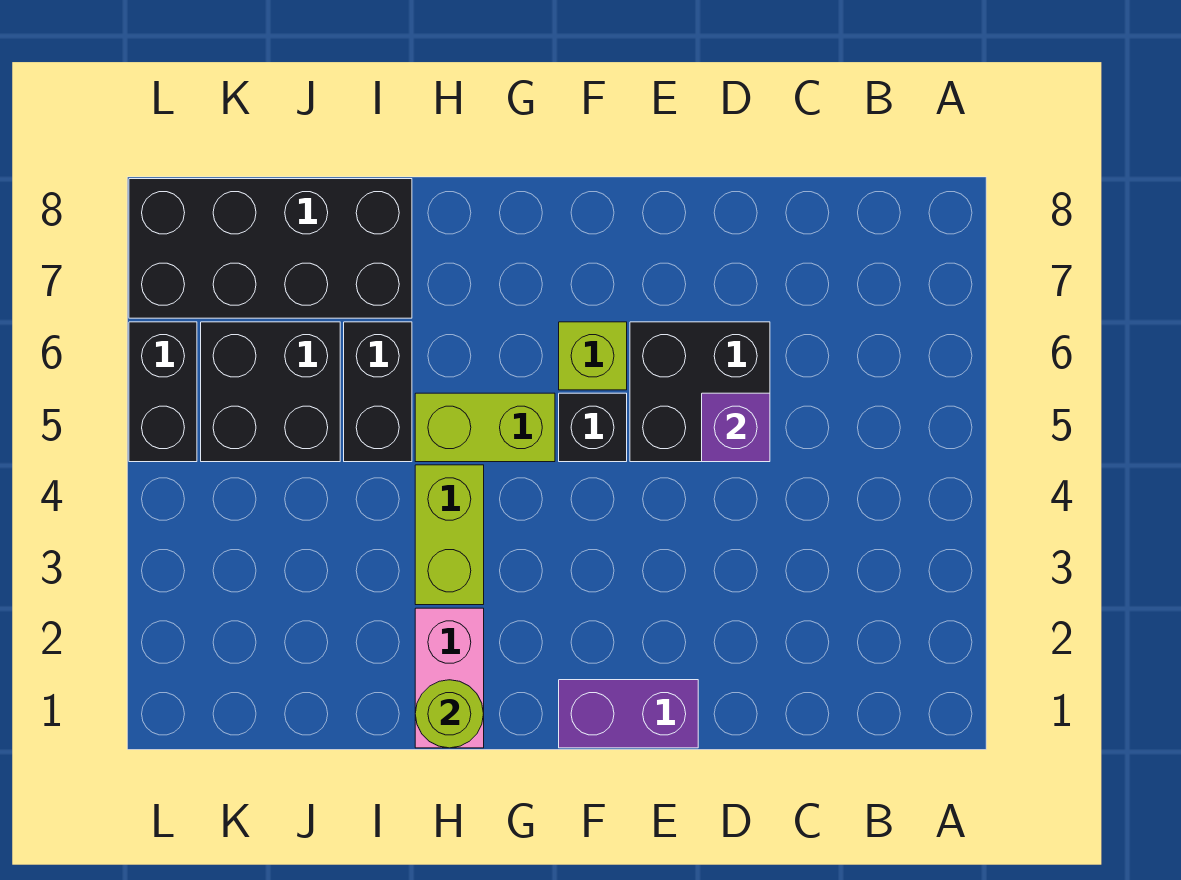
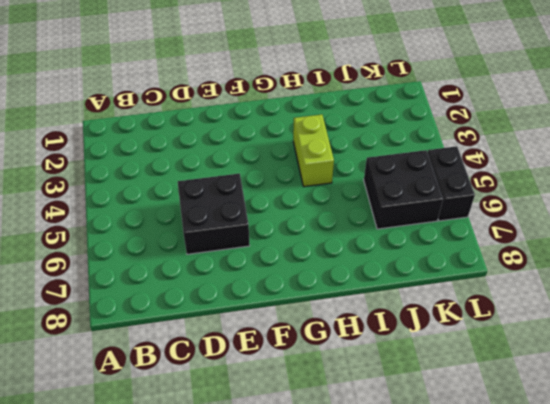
none -> purple 1x2 brick [559,680,698,748]
none -> black 1x1 brick [559,393,627,462]
none -> lime 1x1 brick [559,322,627,390]

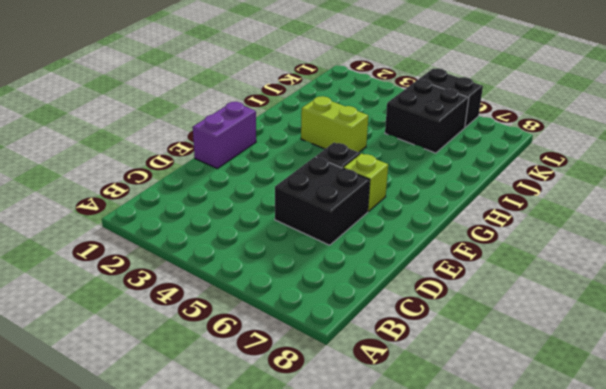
none -> lime 1x2 brick [415,393,555,462]
none -> pink 1x2 brick [415,608,484,748]
none -> black 1x2 brick [344,322,412,462]

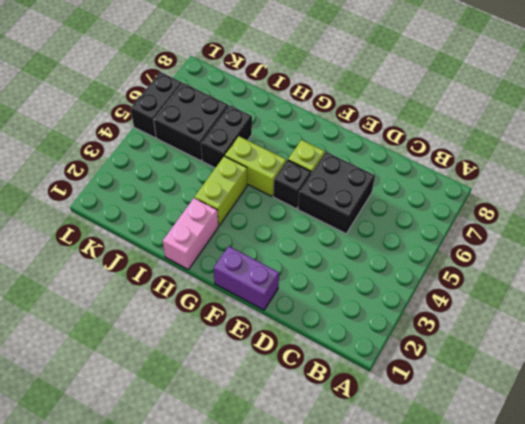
none -> black 2x4 brick [129,179,412,318]
none -> purple 1x1 brick [702,393,770,462]
none -> lime 1x1 round brick [415,680,484,748]

